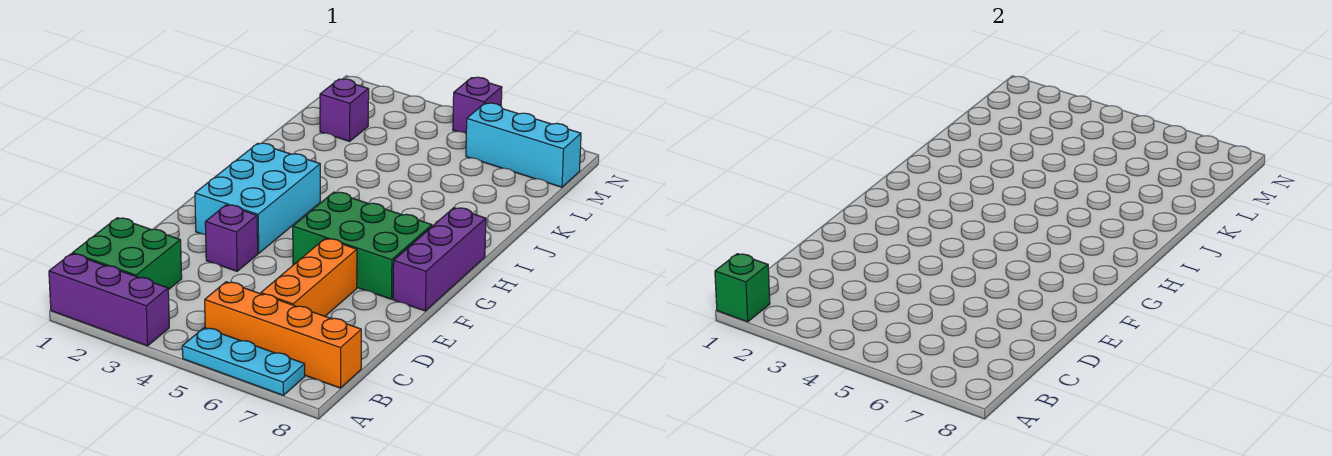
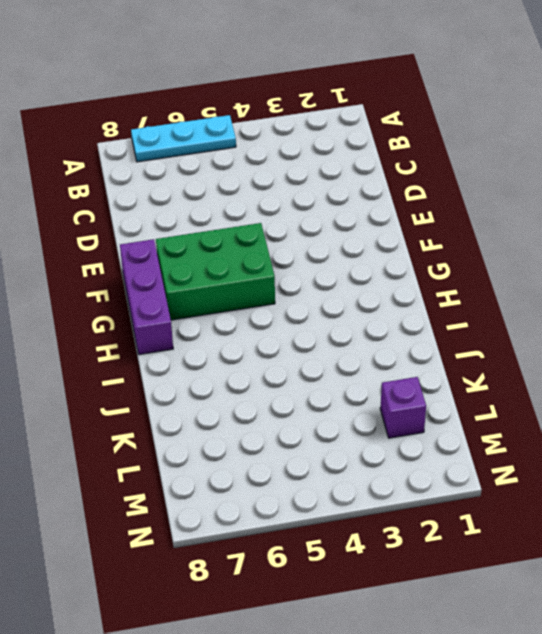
none -> purple 1x3 brick [49,254,169,346]
none -> green 2x2 brick [72,218,182,290]
none -> orange 1x4 brick [205,282,361,388]

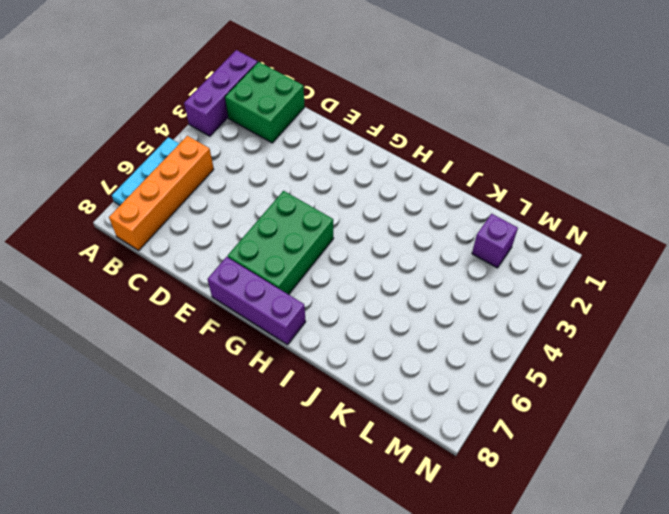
none -> orange 1x3 brick [261,238,357,316]
none -> purple 1x1 brick [205,205,258,271]
none -> cyan 2x3 brick [195,143,320,253]

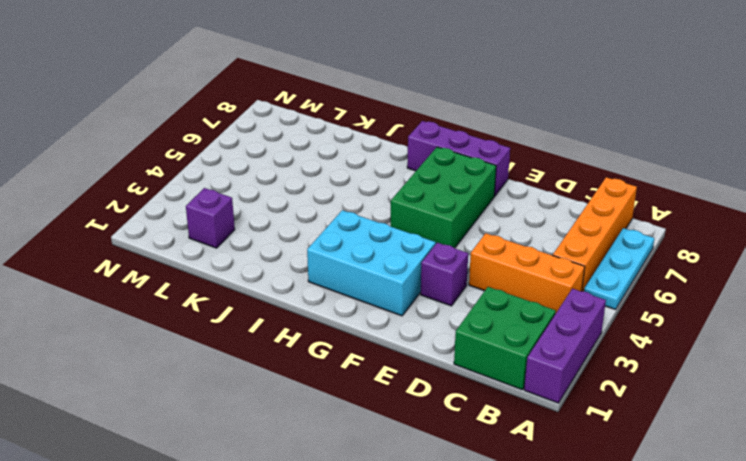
orange 1x3 brick [469,233,585,313] -> orange 1x3 brick moved to [261,238,357,316]
none -> cyan 1x3 brick [466,103,581,187]
none -> purple 1x1 brick [453,77,502,133]
none -> green 1x1 brick [715,254,770,322]

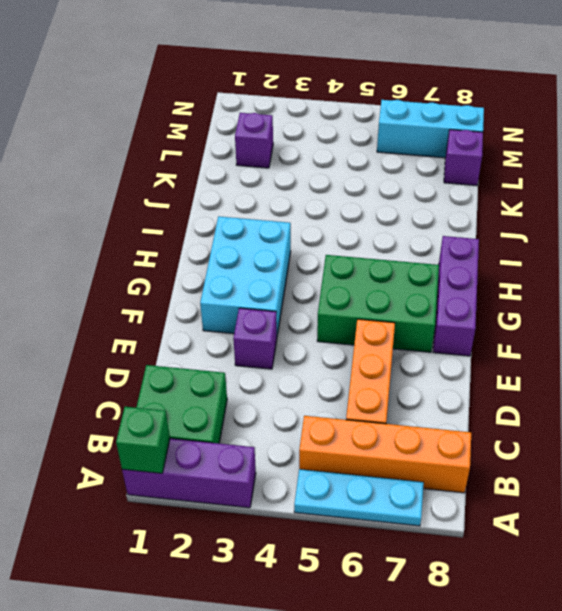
purple 1x1 brick [444,130,483,186] -> purple 1x1 brick moved to [453,77,502,133]

